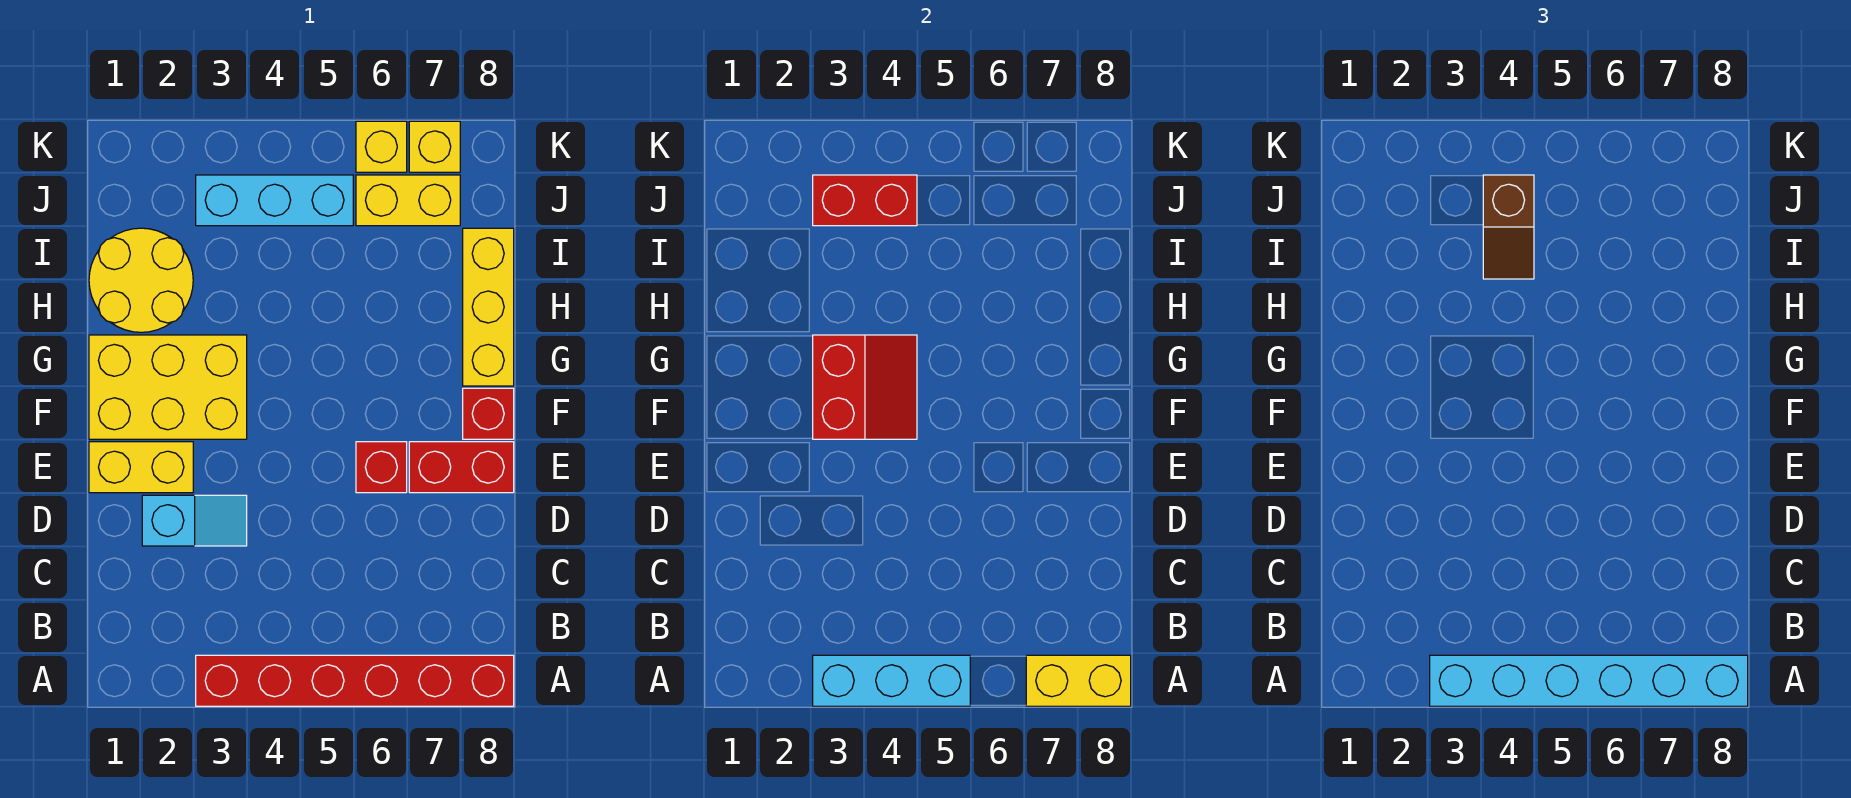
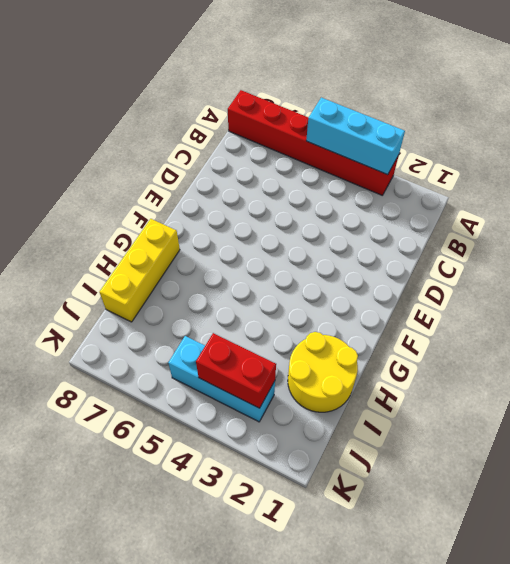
none -> cyan 1x2 slope [142,495,247,546]
none -> yellow 1x2 brick [89,442,193,493]
none -> red 1x1 brick [356,442,407,493]

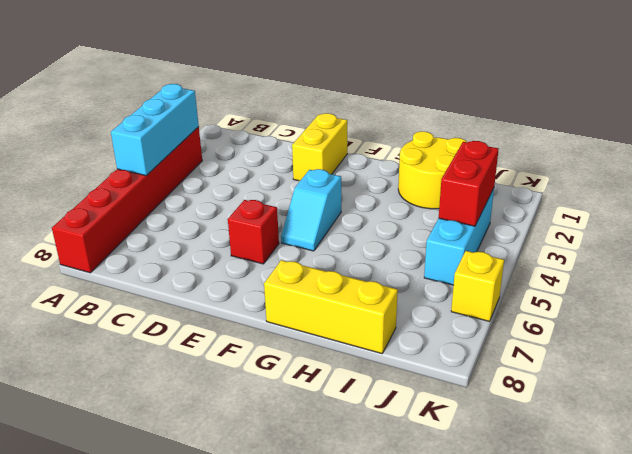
cyan 1x2 slope [281,169,341,251] -> cyan 1x2 slope moved to [142,495,247,546]
none -> red 1x2 brick [409,442,514,493]
none -> yellow 2x3 brick [89,335,247,439]
none -> red 1x1 brick [463,388,514,439]

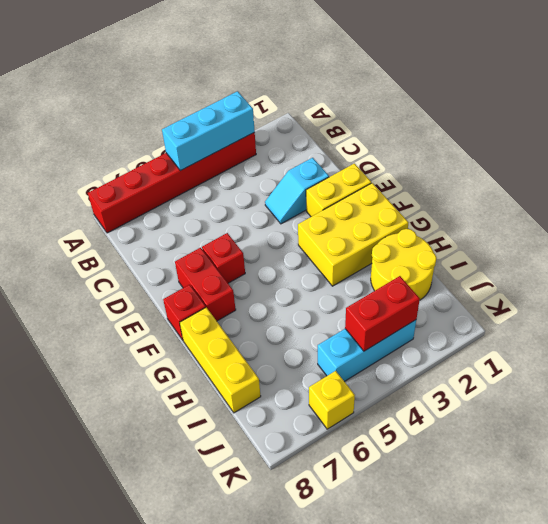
red 1x2 brick [175,248,236,321] -> red 1x2 brick turned to [409,442,514,493]
none -> yellow 1x2 brick [356,175,460,226]
none -> yellow 1x1 brick [409,121,460,172]
none -> yellow 1x2 brick [1026,655,1131,706]

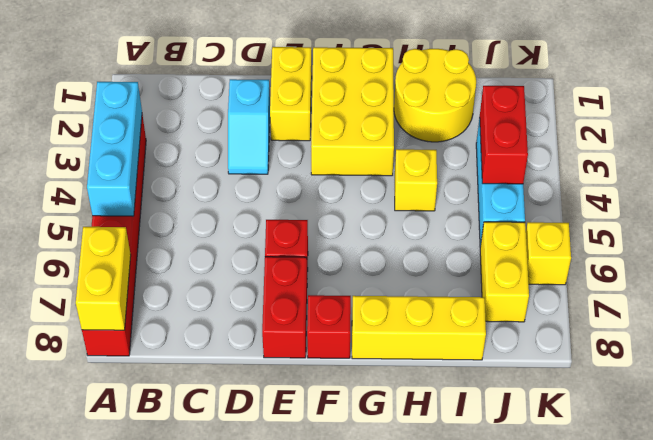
yellow 1x1 brick [395,149,437,211] -> yellow 1x1 brick moved to [409,121,460,172]
none -> red 2x2 slope [813,335,917,439]
none -> cyan 1x6 brick [1430,655,1748,706]
none -> brown 1x2 slope [1483,175,1534,279]

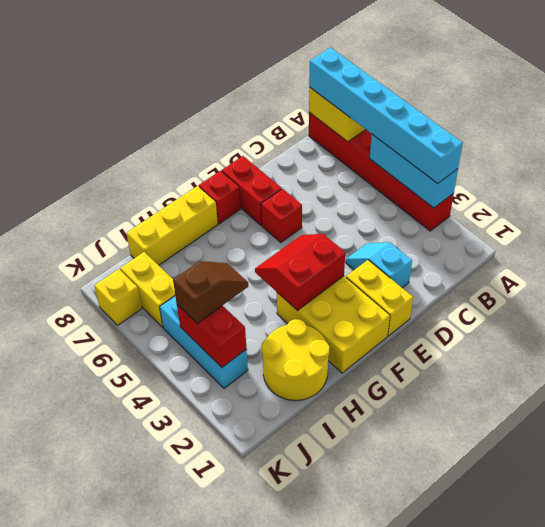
none -> yellow 1x1 brick [356,121,407,172]

